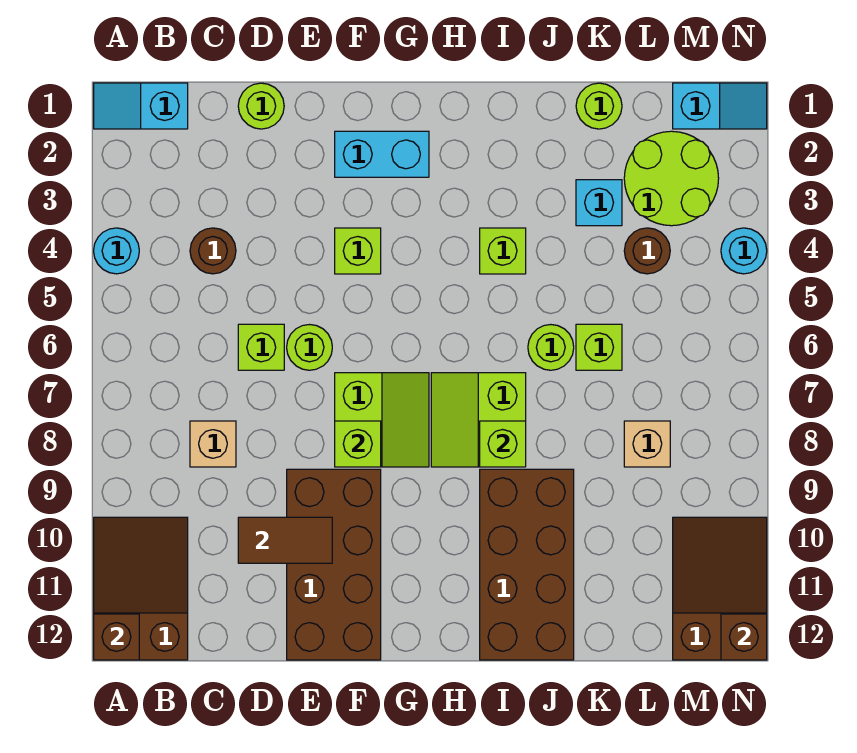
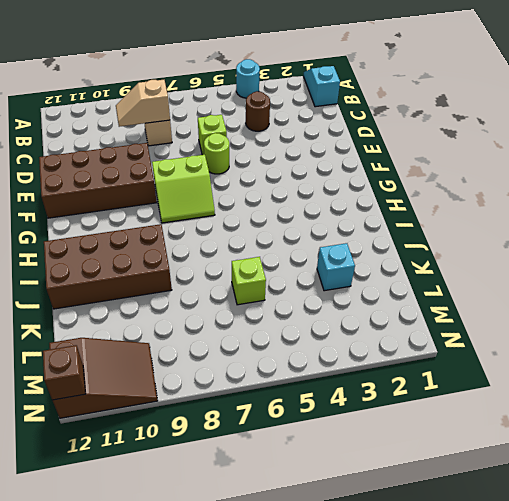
tan 1x2 slope [116,80,170,127] -> none
none -> brown 2x3 slope [94,517,188,660]
none -> lime 1x1 round brick [238,83,284,129]
none -> cyan 1x2 brick [335,131,429,177]
none -> lime 1x1 brick [335,228,381,274]

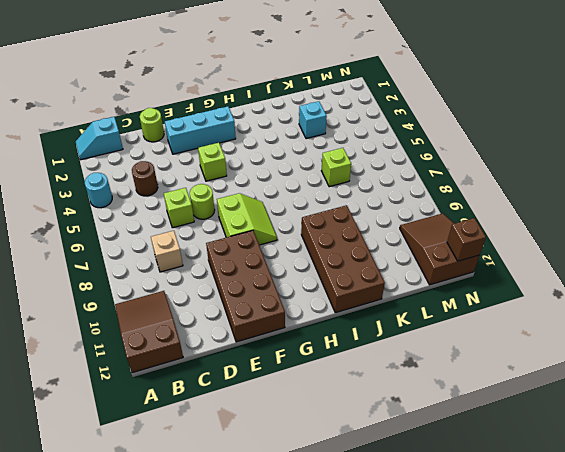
cyan 1x3 brick [165,106,236,154] -> cyan 1x2 brick [335,131,429,177]
none -> lime 2x2 slope [431,373,526,467]
none -> lime 1x1 brick [480,228,526,274]
none -> lime 1x1 round brick [528,325,574,370]
none -> lime 1x1 round brick [576,83,622,129]

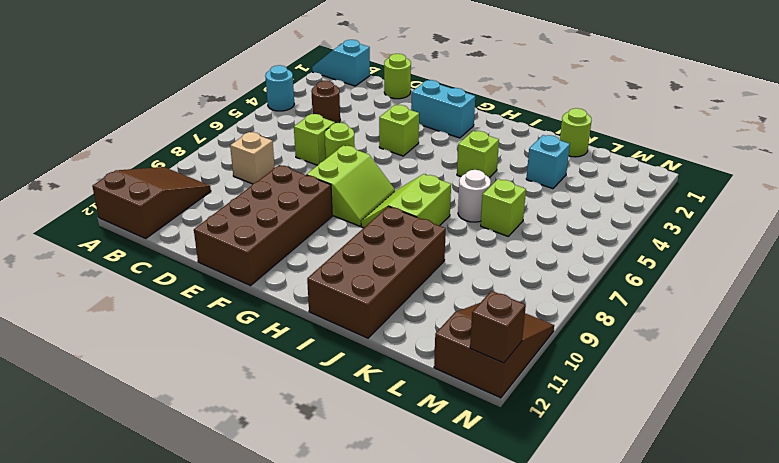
white 1x1 round brick [458,170,491,222] -> lime 1x1 round brick [528,325,574,370]
none -> lime 2x2 round brick [624,131,719,226]
none -> brown 1x1 round brick [624,228,670,274]
none -> tan 1x1 brick [624,421,670,467]
none -> cyan 1x2 slope [673,83,767,129]

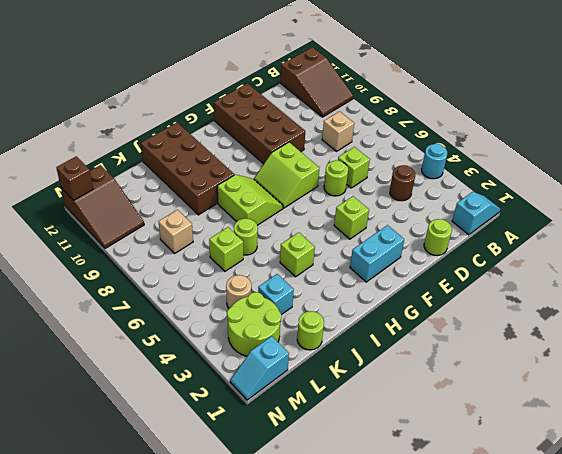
tan 1x1 round brick [226,275,251,308] -> brown 1x1 round brick [624,228,670,274]
none -> cyan 1x1 round brick [721,228,767,274]
none -> brown 1x1 brick [94,614,139,660]
none -> brown 1x2 tile [238,517,332,563]
none -> lime 1x1 brick [335,421,381,467]

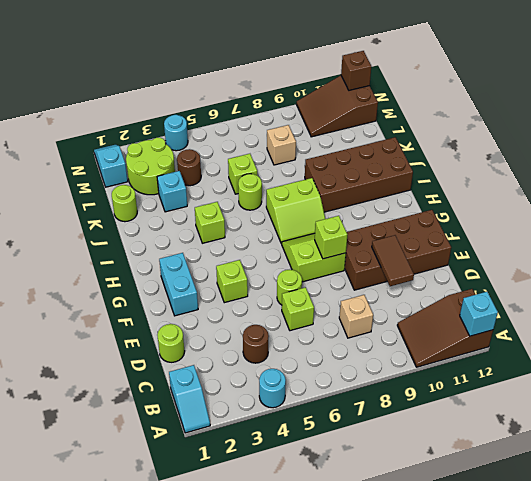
cyan 1x1 brick [460,292,498,336] -> brown 1x1 brick [94,614,139,660]
none -> lime 1x1 brick [480,421,526,467]

